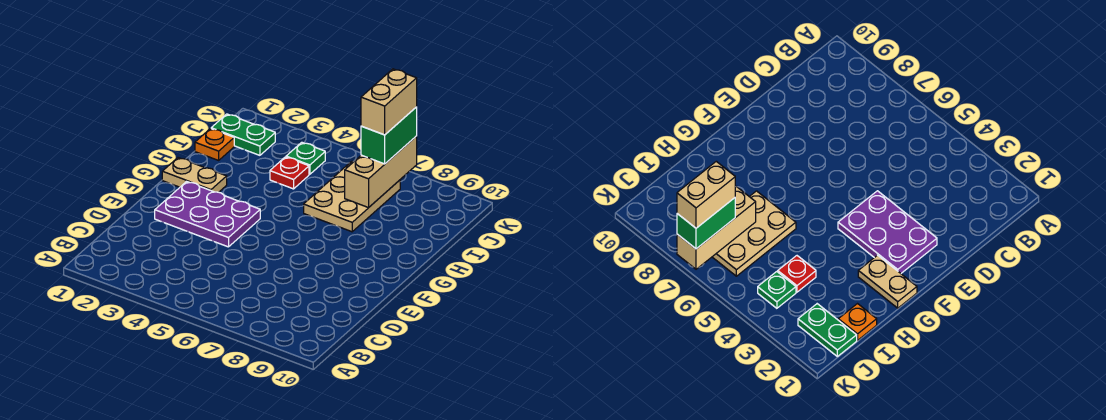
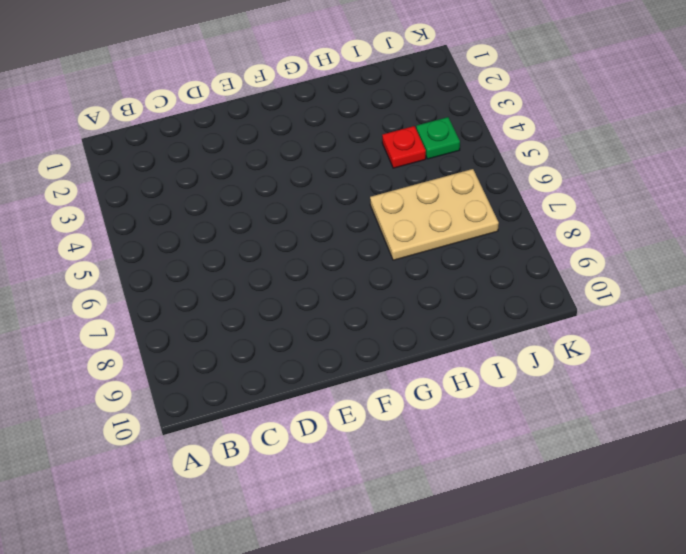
none -> purple 2x3 plate [155,182,260,247]
none -> tan 1x2 plate [162,158,227,192]

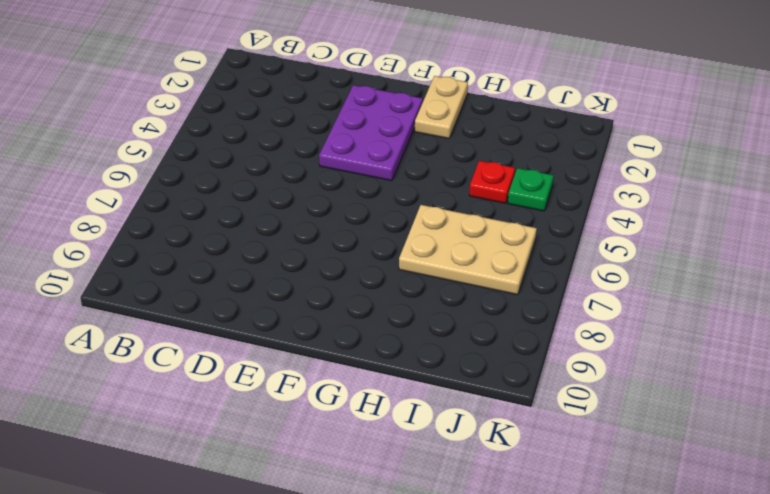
none -> orange 1x1 plate [195,129,234,160]
none -> green 1x2 plate [211,114,275,155]

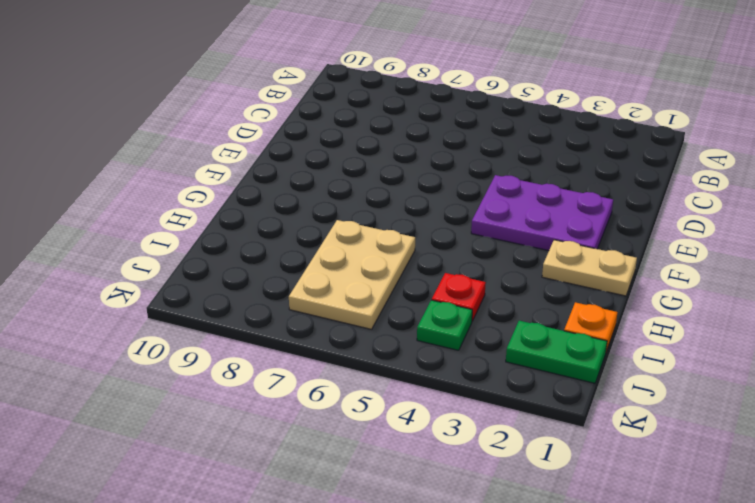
none -> tan 1x3 brick [345,136,417,208]
none -> green 1x2 brick [361,107,417,164]

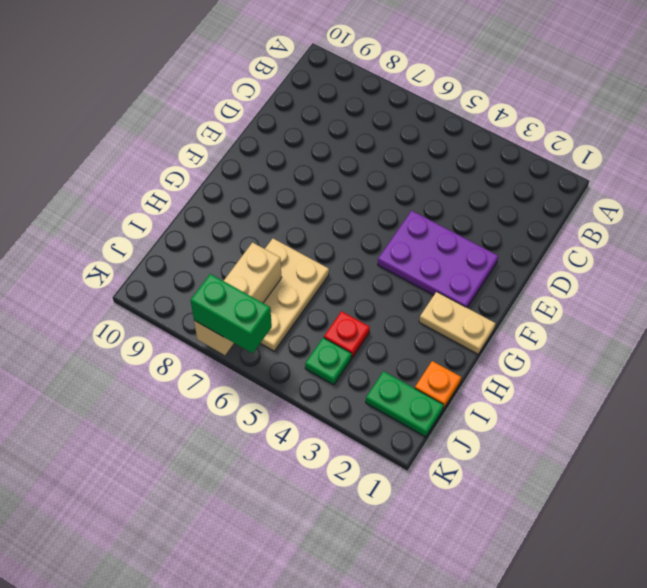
green 1x2 brick [191,274,272,353] -> green 1x2 brick turned to [361,107,417,164]
none -> tan 1x2 brick [361,69,417,135]

